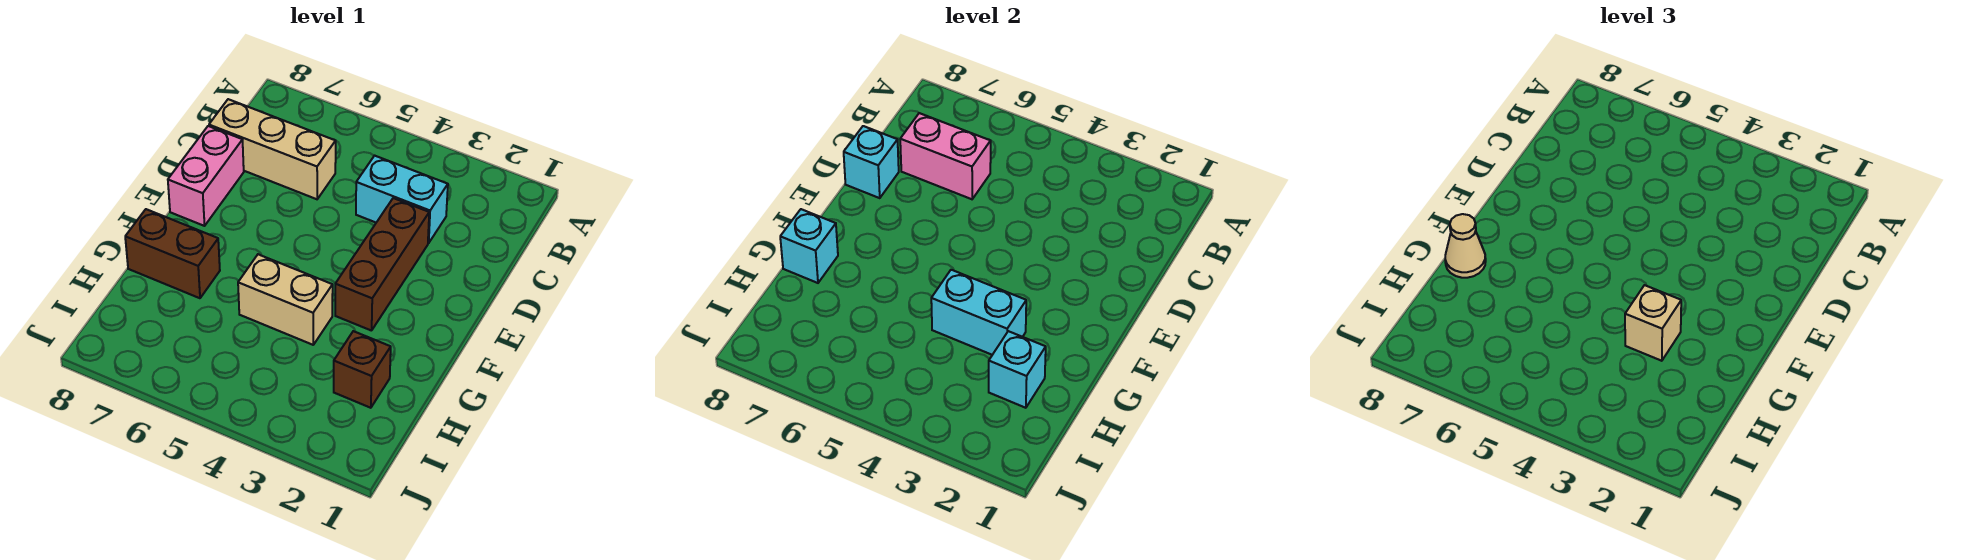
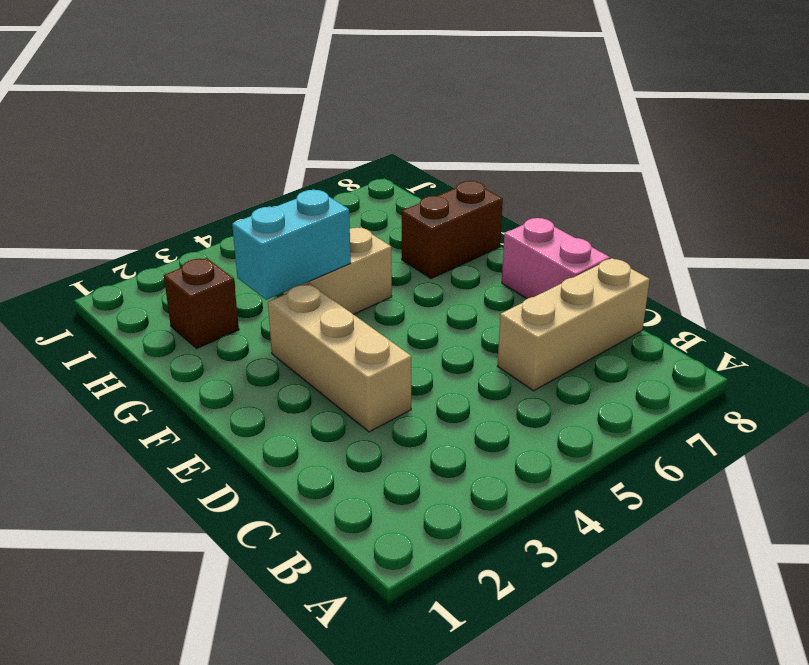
tan 1x3 brick [268,284,412,432] -> brown 1x3 brick [335,198,429,331]
none -> cyan 1x2 brick [356,156,448,243]
none -> pink 1x2 brick [900,113,991,199]
none -> cyan 1x1 brick [844,126,899,198]

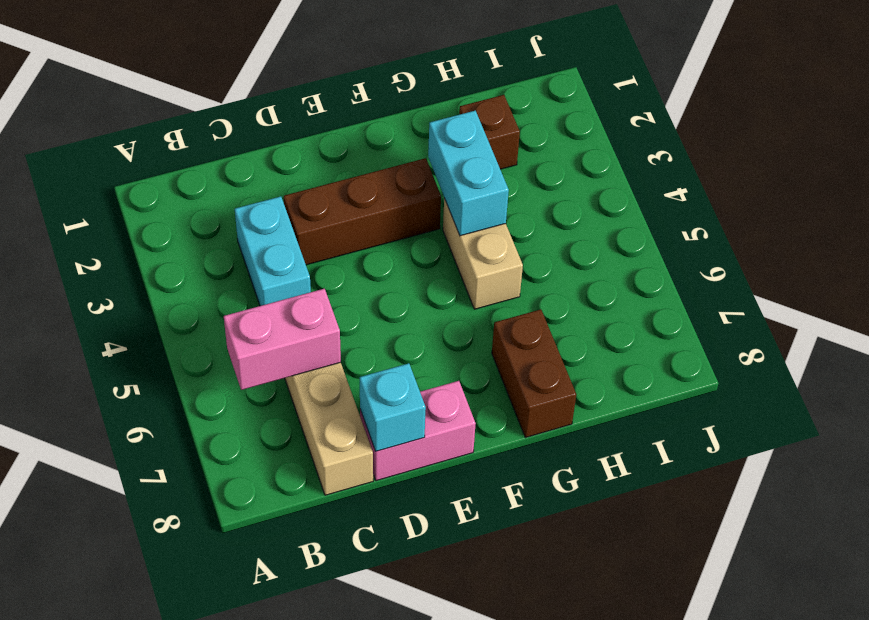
pink 1x2 brick [224,289,341,390] -> pink 1x2 brick turned to [900,113,991,199]
none -> cyan 1x1 brick [780,209,838,283]
none -> cyan 1x1 brick [989,331,1046,408]
none -> tan 1x1 brick [1625,285,1681,361]

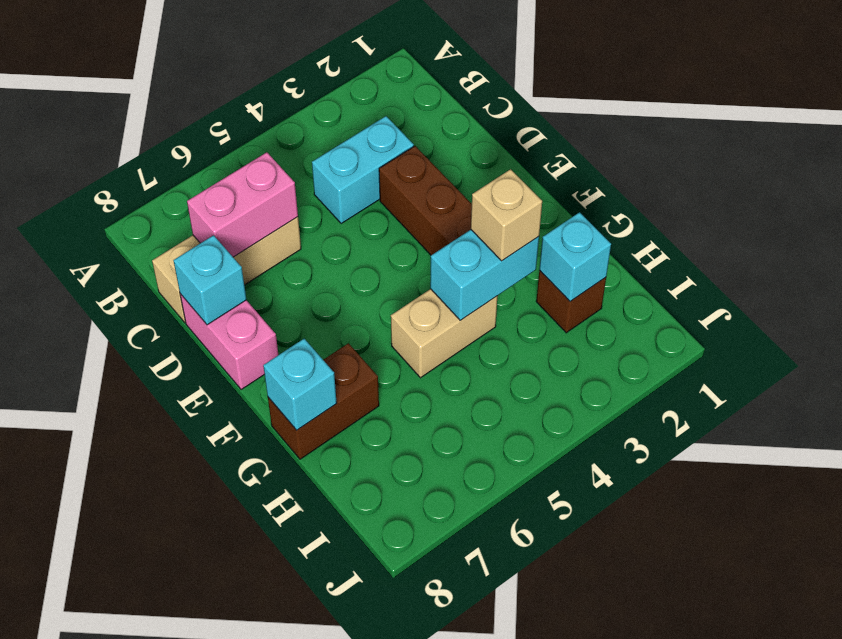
none -> tan 1x1 cone [1445,214,1486,278]

